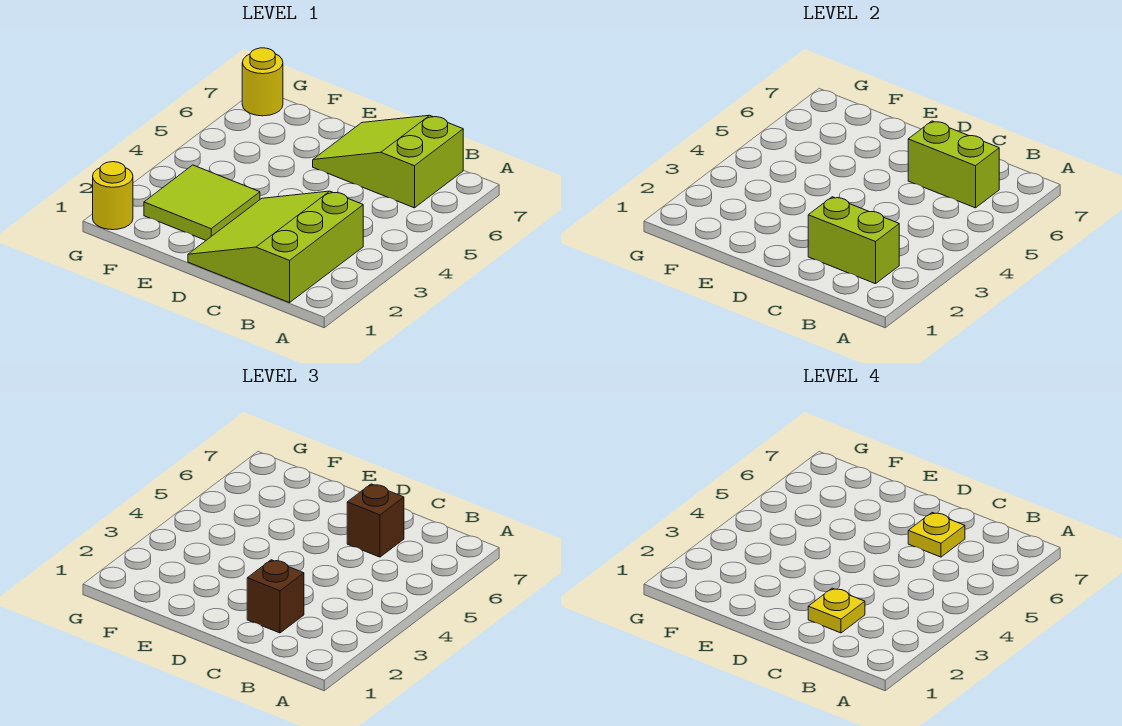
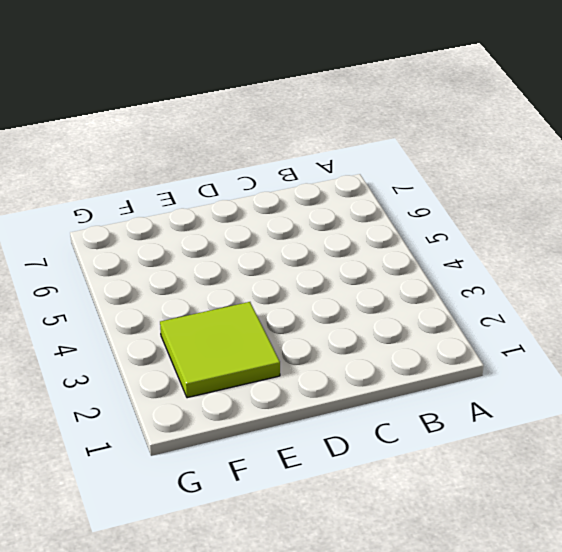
none -> lime 3x3 slope [188,191,363,303]
none -> lime 2x3 slope [313,115,463,208]

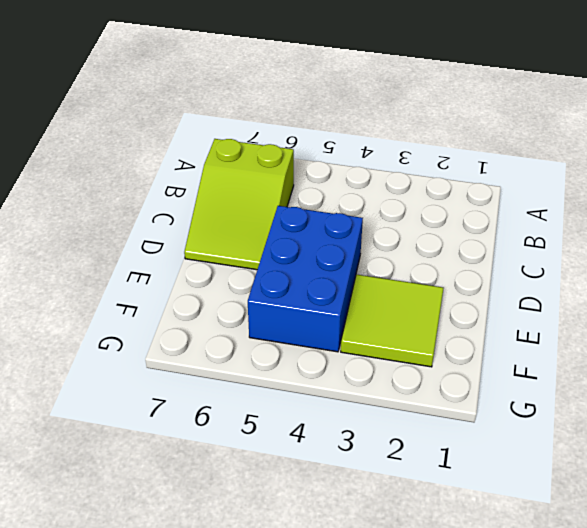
blue 2x3 brick [248,206,363,352] -> none
none -> lime 3x3 slope [188,191,363,303]
none -> yellow 1x1 round brick [93,162,133,230]

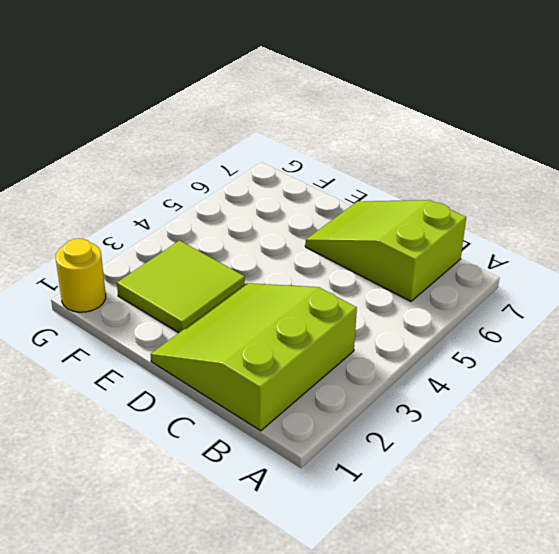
none -> yellow 1x1 round brick [242,48,283,116]
none -> lime 1x2 brick [808,197,899,284]

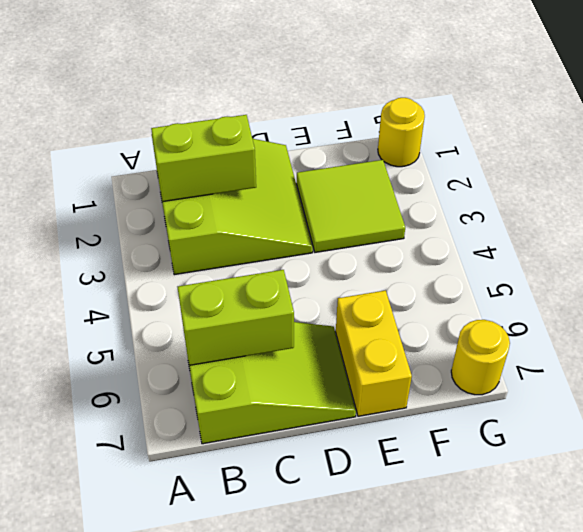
yellow 1x2 brick [336,291,412,416] -> none
none -> brown 1x1 brick [247,560,304,633]
none -> brown 1x1 brick [347,484,404,557]

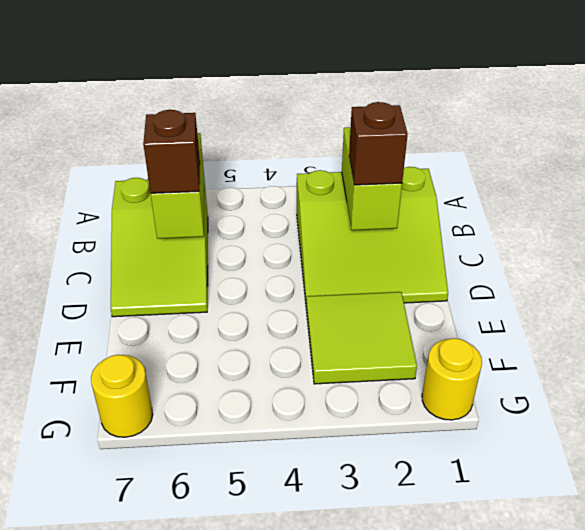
none -> yellow 1x1 plate [808,588,865,633]
none -> yellow 1x1 plate [908,513,965,557]

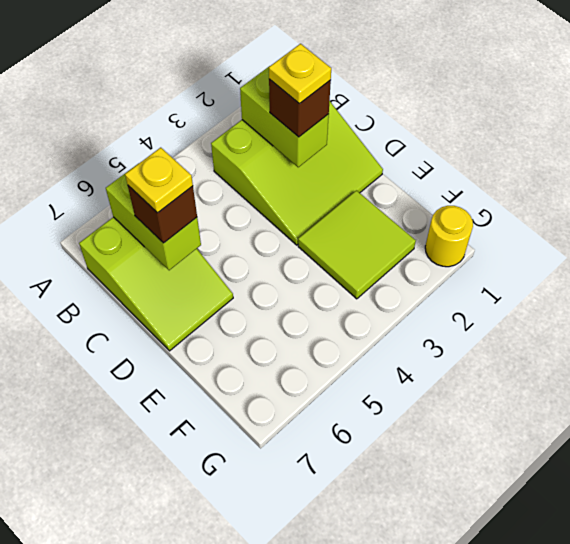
none -> yellow 1x1 round brick [242,48,283,116]

